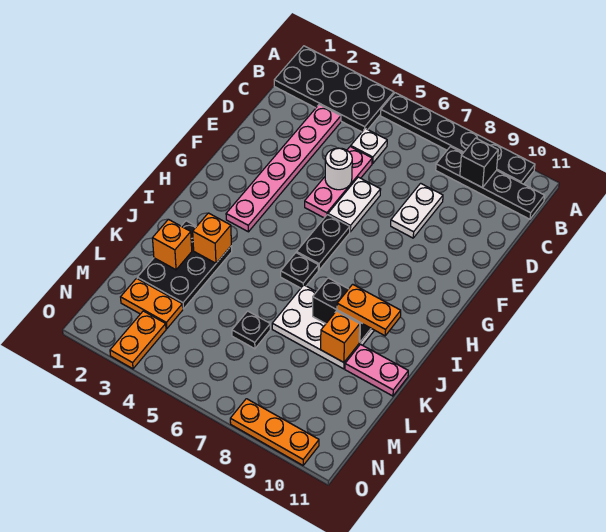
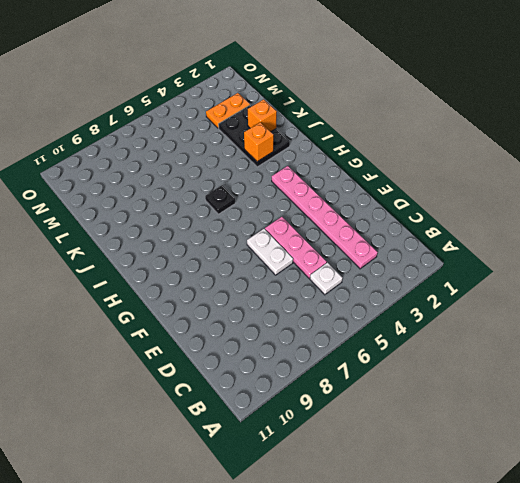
none -> black 2x4 plate [274,46,394,132]
none -> black 1x6 plate [381,93,535,184]
none -> black 1x4 plate [436,147,544,219]

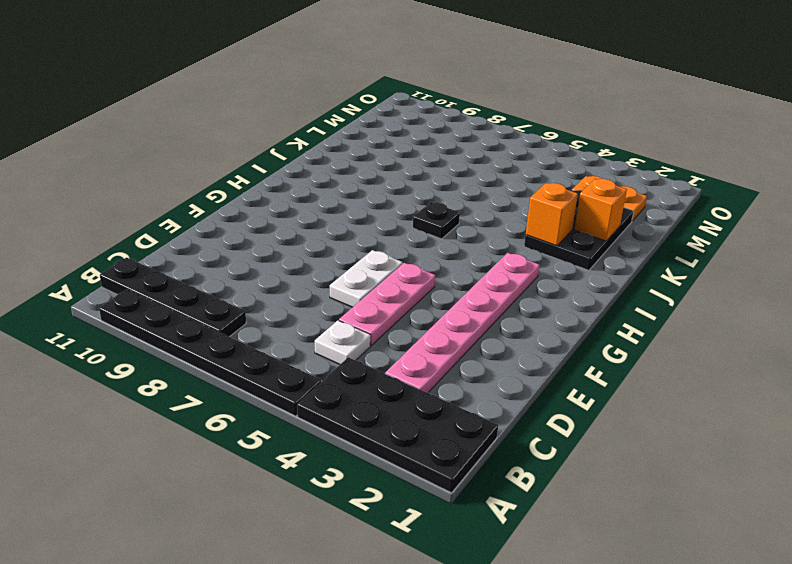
none -> white 1x2 plate [391,183,443,238]
none -> black 1x2 plate [297,215,350,270]
none -> white 2x3 plate [272,285,374,369]

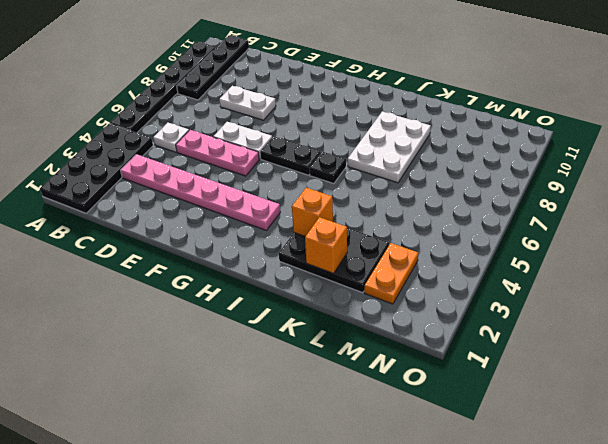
none -> pink 1x2 plate [345,344,408,396]
none -> black 1x1 plate [232,311,270,349]
none -> orange 1x2 plate [110,311,166,369]

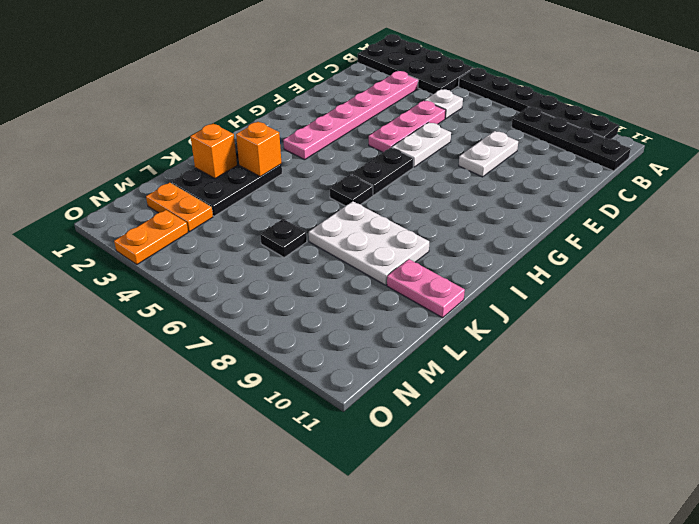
none -> orange 1x3 plate [230,399,319,465]
none -> black 1x1 brick [460,138,498,188]
none -> white 1x1 round brick [325,148,352,190]

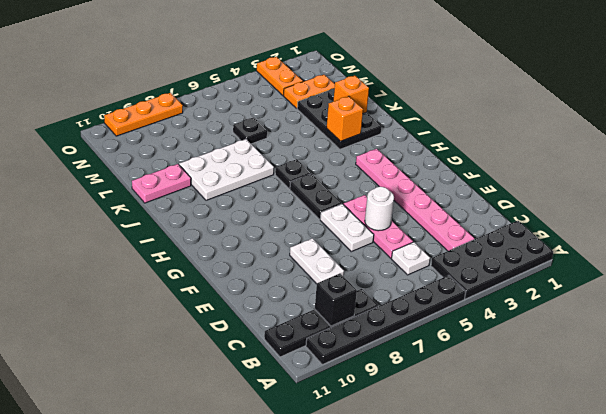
none -> black 1x2 brick [313,278,371,342]
none -> orange 1x1 brick [321,311,360,362]
none -> orange 1x2 plate [337,284,401,336]

